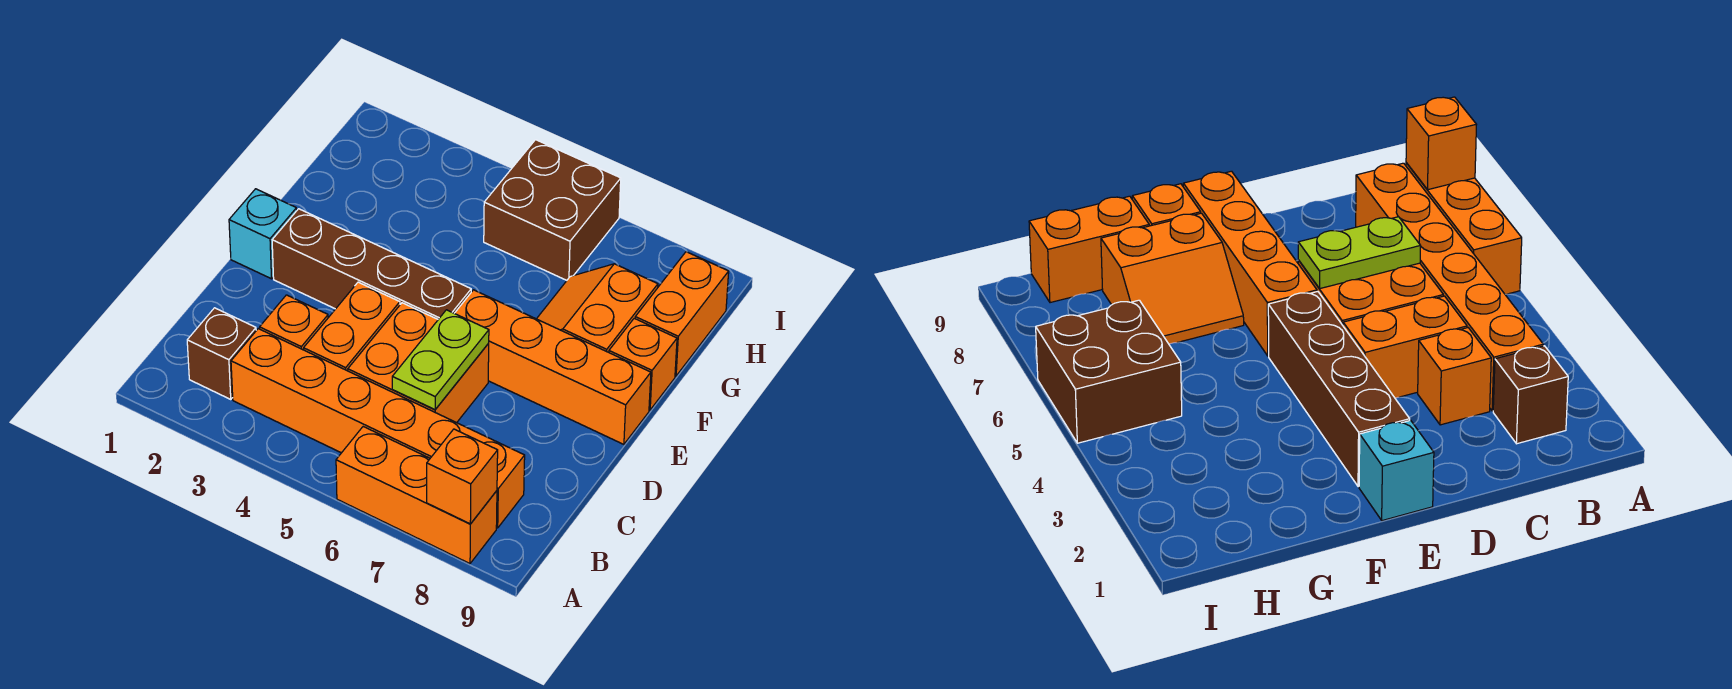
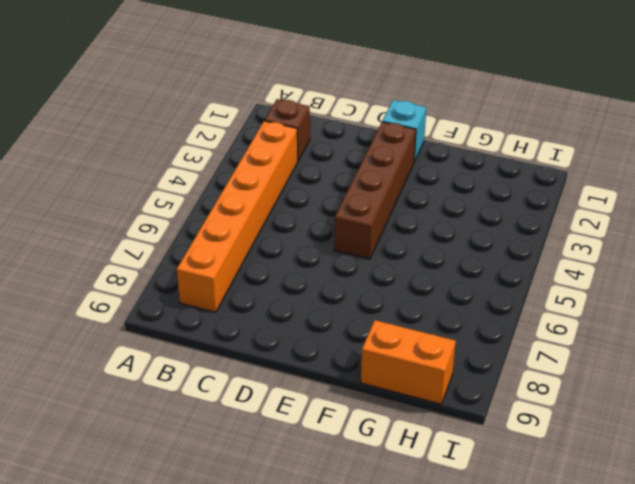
none -> orange 1x3 brick [336,427,497,564]
none -> orange 1x1 brick [260,295,328,350]
none -> orange 1x2 brick [304,282,400,371]

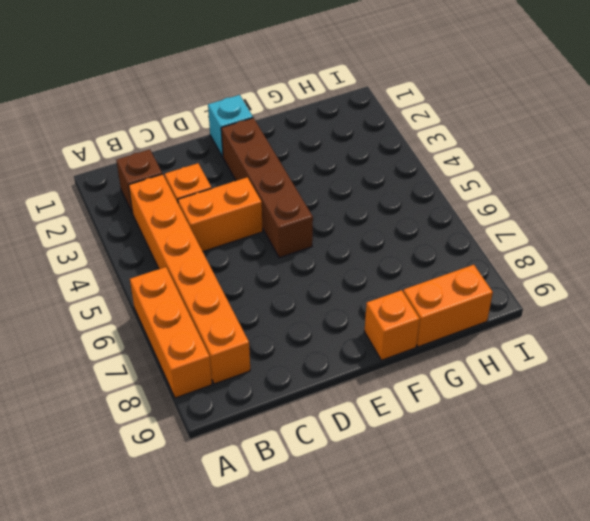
none -> orange 2x2 brick [348,303,489,423]
none -> orange 1x4 brick [454,290,651,444]
none -> orange 2x2 slope [537,264,658,352]

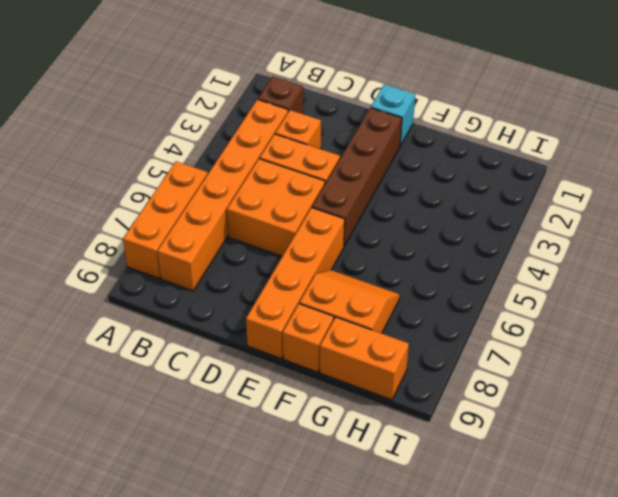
none -> brown 2x2 brick [484,140,621,280]
none -> orange 1x1 brick [427,429,498,524]
none -> lime 1x2 plate [392,310,489,409]

